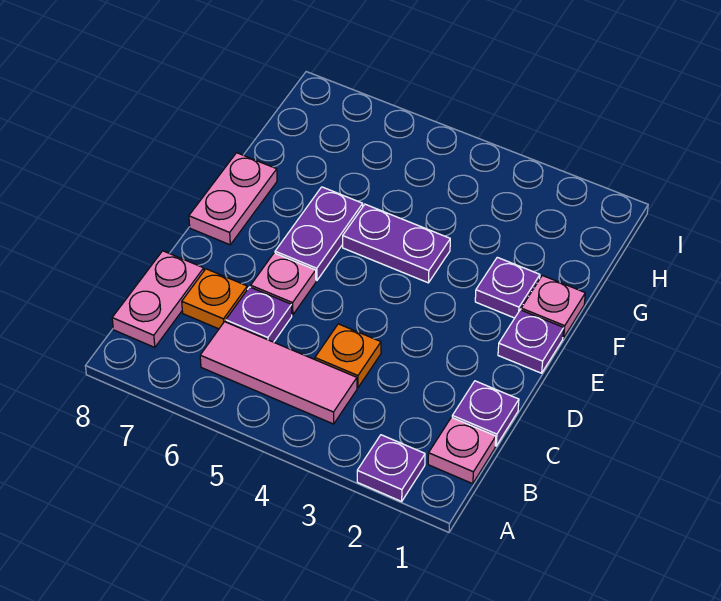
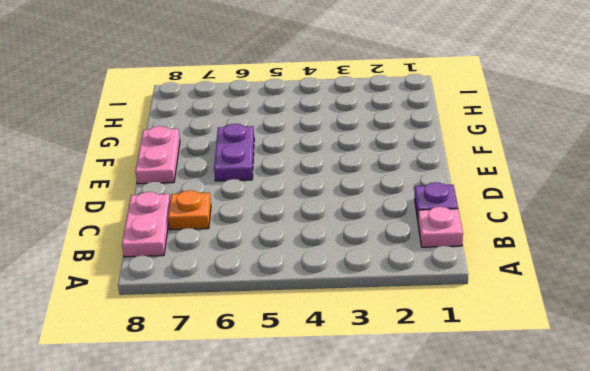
none -> purple 1x1 plate [357,435,425,501]
none -> pink 1x3 tile [200,322,357,424]
none -> orange 1x1 plate [315,324,381,388]

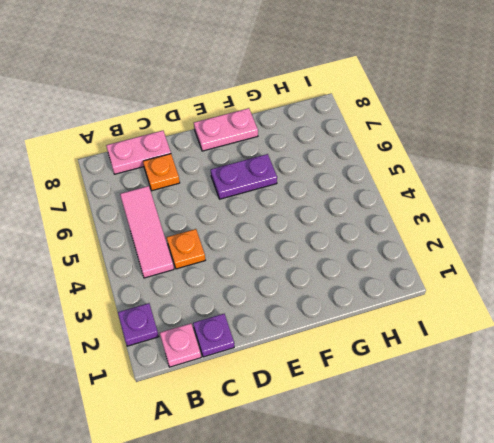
none -> purple 1x1 plate [226,287,292,342]
none -> pink 1x1 plate [251,253,316,315]
none -> purple 1x1 plate [498,310,564,373]

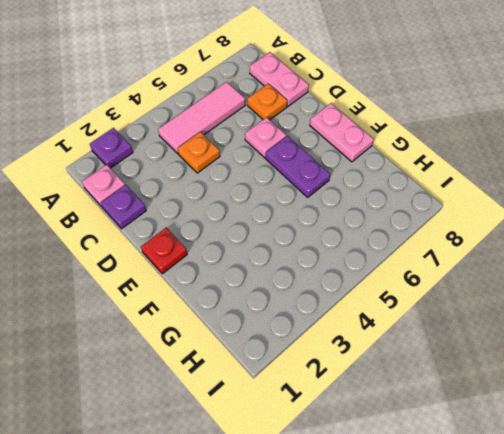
red 1x1 plate [141,228,187,274] -> purple 1x1 plate [498,310,564,373]
none -> purple 1x1 plate [226,287,292,342]
none -> pink 1x1 plate [521,275,585,338]
none -> purple 1x1 plate [475,257,540,318]

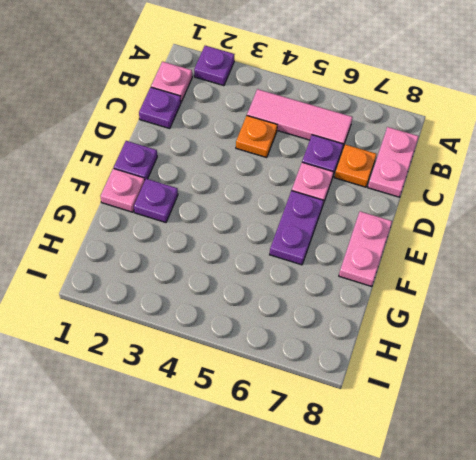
none -> purple 1x2 plate [343,204,450,283]

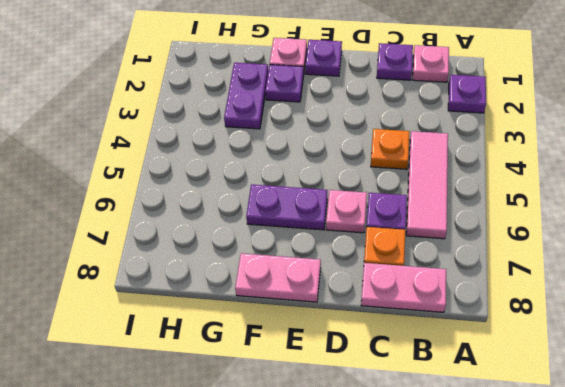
purple 1x2 plate [224,63,268,129] -> purple 1x2 plate moved to [343,204,450,283]

